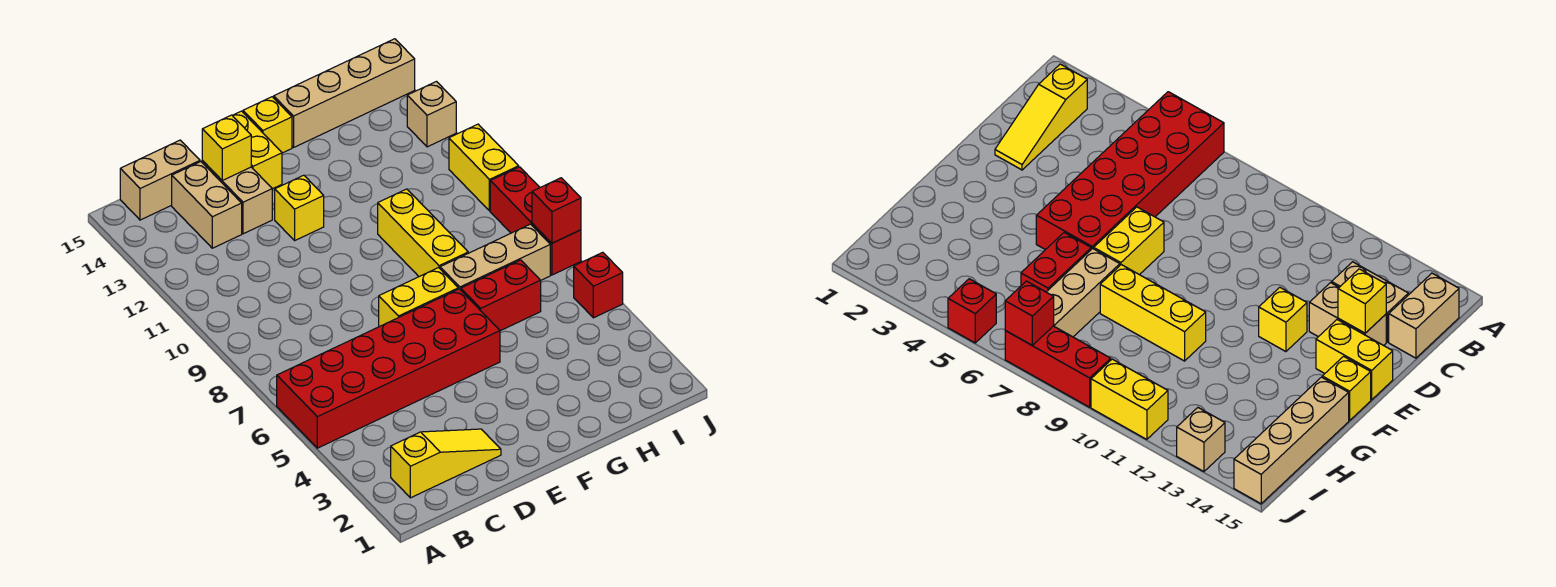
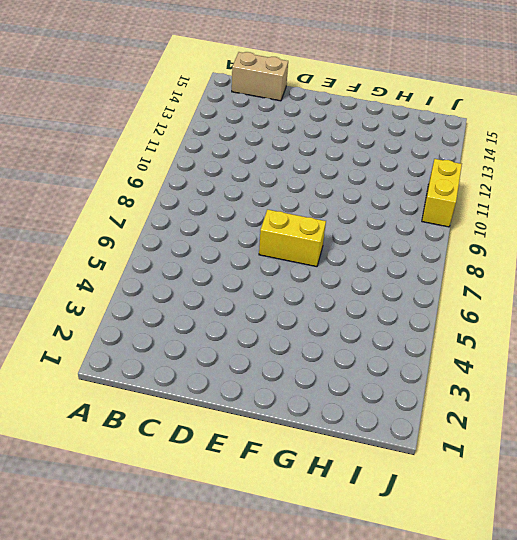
none -> red 2x6 brick [277,289,500,448]
none -> yellow 1x3 slope [391,429,501,498]
none -> tan 1x2 brick [172,161,242,248]

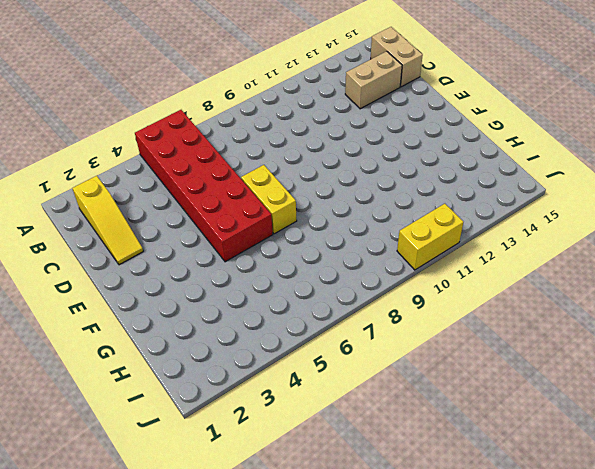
none -> tan 1x2 brick [202,161,272,234]
none -> yellow 1x1 brick [275,175,324,240]
none -> yellow 1x2 brick [232,111,282,189]

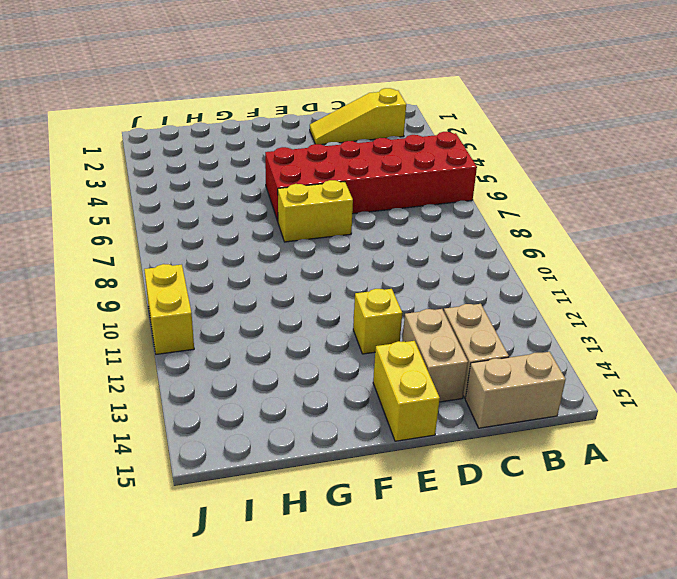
none -> yellow 1x1 brick [243,97,292,153]
none -> red 1x2 brick [461,260,541,331]
none -> tan 1x3 brick [440,224,550,290]

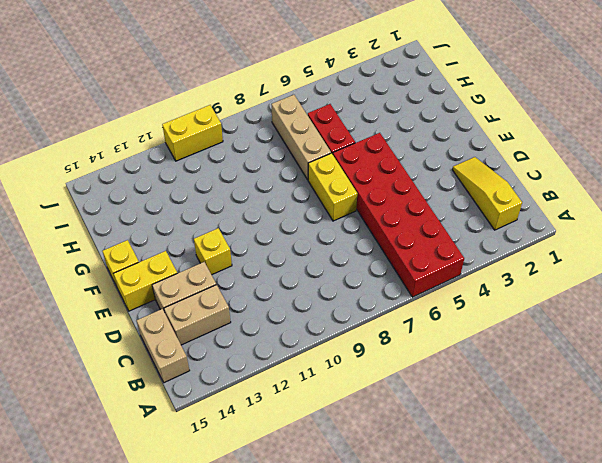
none -> yellow 1x3 brick [378,189,468,277]
none -> tan 1x4 brick [274,39,415,147]
none -> red 1x1 brick [574,252,623,318]

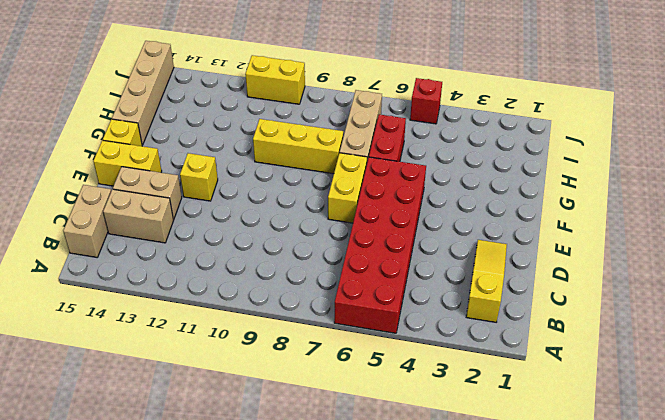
none -> red 1x3 brick [490,167,581,275]
none -> tan 1x1 brick [407,82,456,147]
none -> yellow 1x1 brick [202,115,251,180]

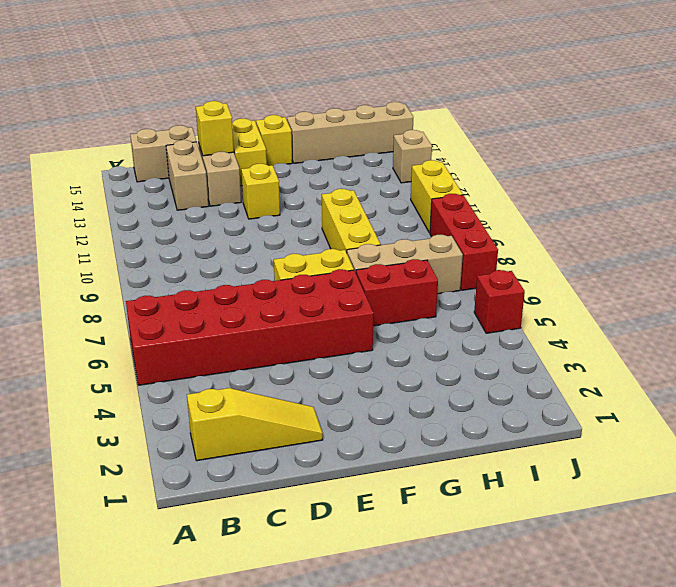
none -> red 1x1 brick [532,178,581,243]

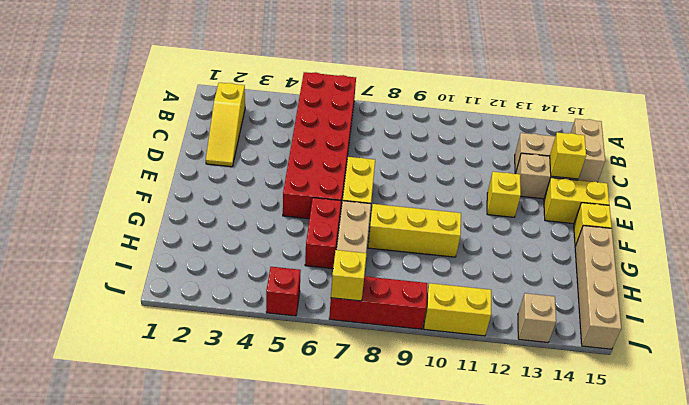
yellow 1x1 brick [331,250,367,301] -> red 1x1 brick [532,178,581,243]

